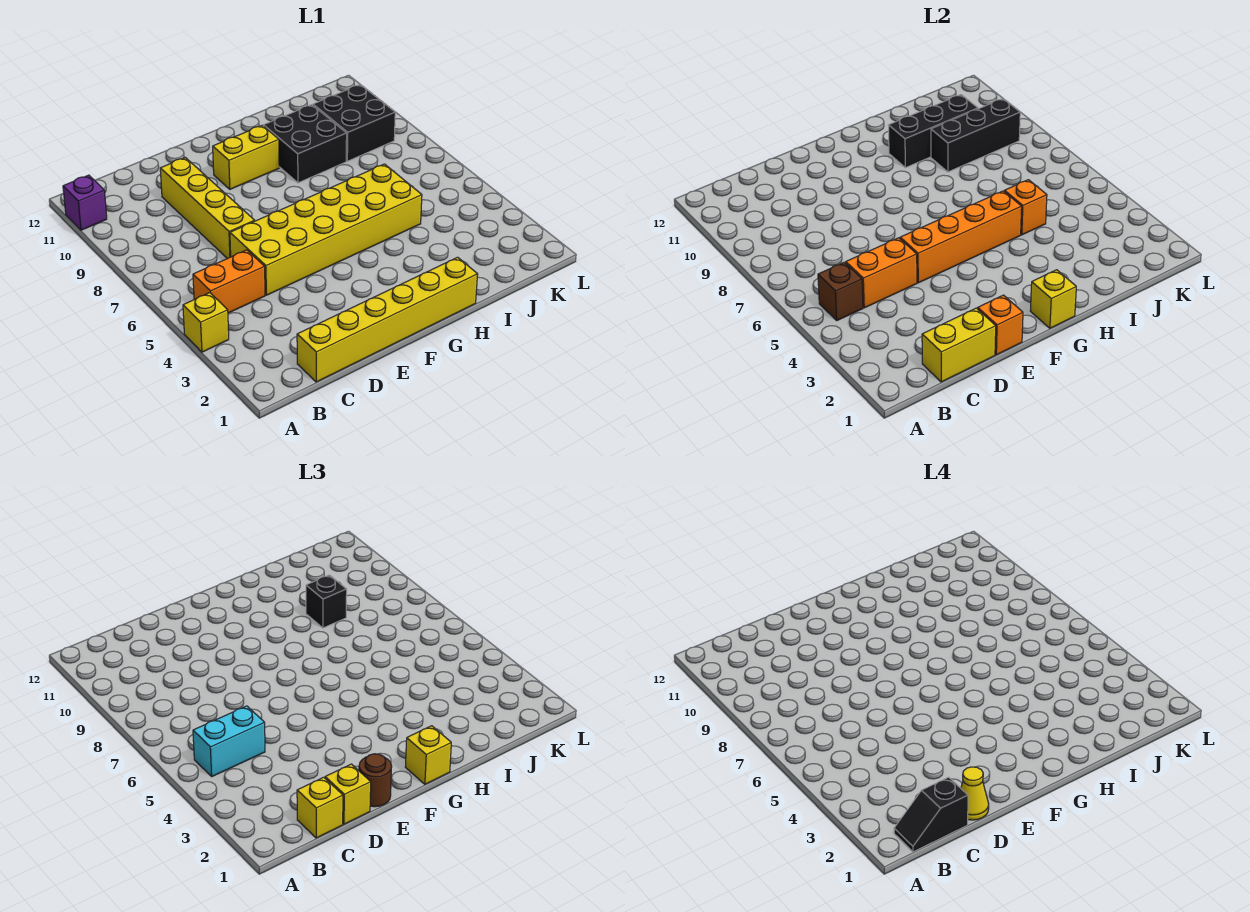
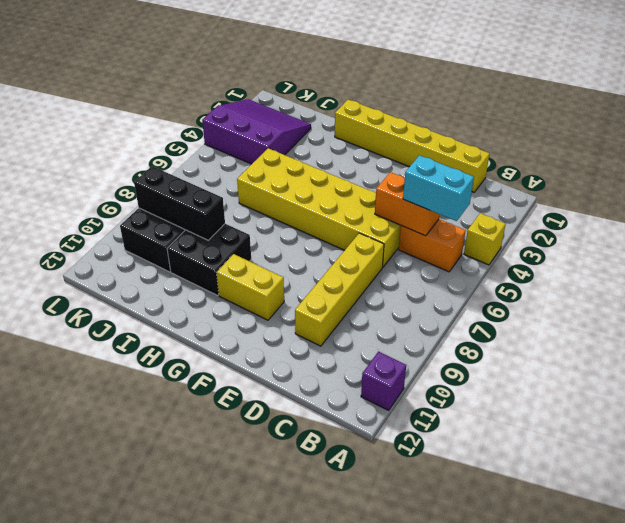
purple 3x3 slope [202,99,311,164] -> none
none -> brown 1x1 brick [818,262,863,320]
none -> yellow 1x2 brick [922,308,996,382]
none -> orange 1x1 brick [978,295,1023,355]

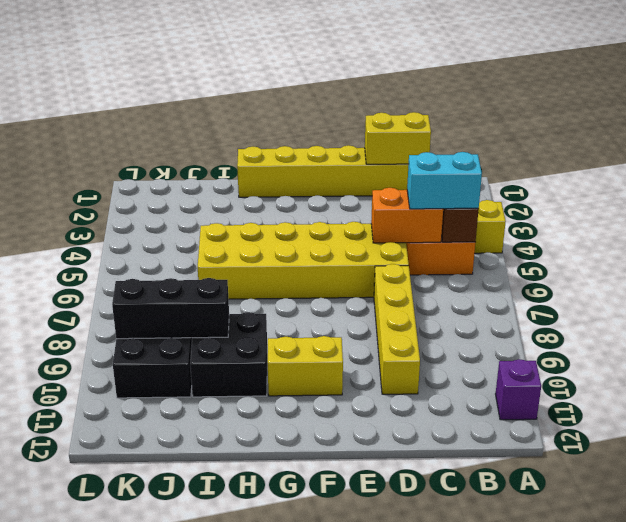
none -> orange 1x1 brick [978,295,1023,355]
none -> orange 1x4 brick [900,191,1022,283]
none -> yellow 1x1 brick [1030,270,1076,328]

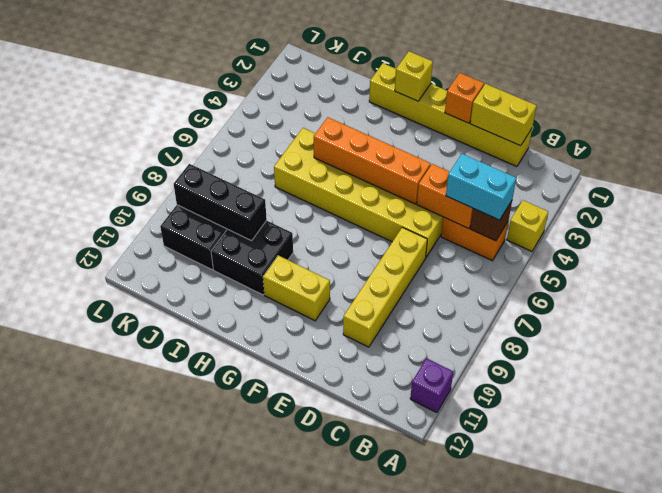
none -> black 1x3 brick [888,95,978,168]
none -> orange 1x1 brick [1004,180,1047,235]
none -> yellow 1x1 brick [297,777,343,838]

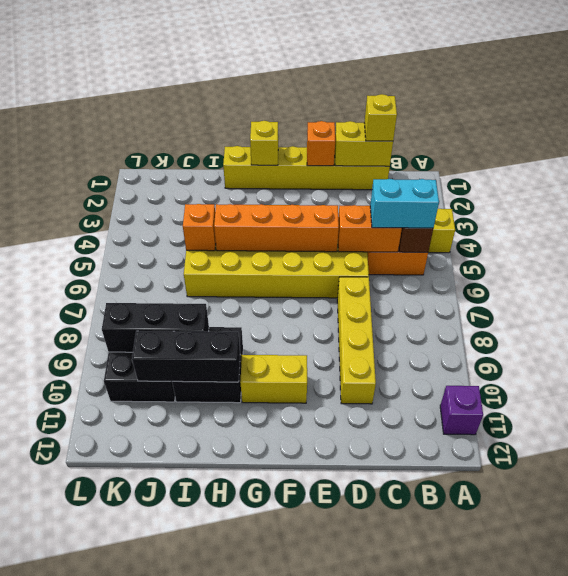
none -> yellow 1x1 brick [325,764,371,824]
none -> brown 1x1 round brick [359,754,392,807]
none -> yellow 1x1 brick [405,726,451,784]

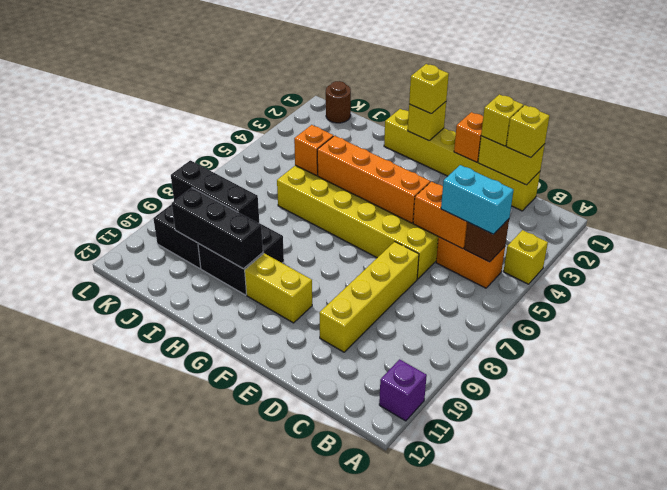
brown 1x1 round brick [326,81,351,123] -> brown 1x1 round brick moved to [359,754,392,807]
none -> black 1x1 brick [306,575,347,628]
none -> black 1x2 slope [894,777,968,852]
none -> yellow 1x1 cone [961,767,989,820]

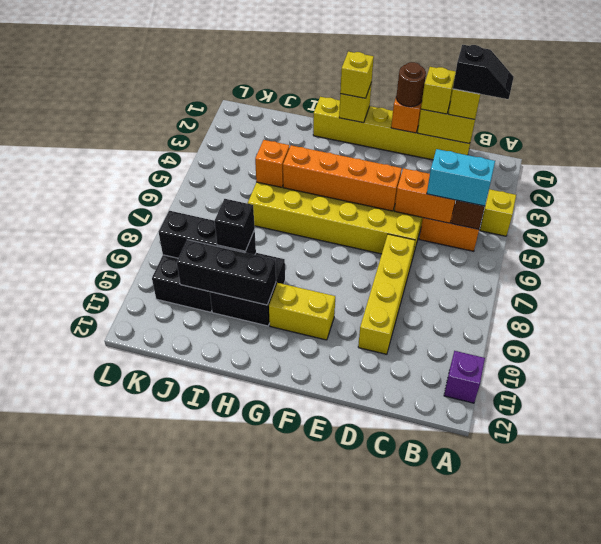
none -> yellow 1x1 cone [961,767,989,820]

